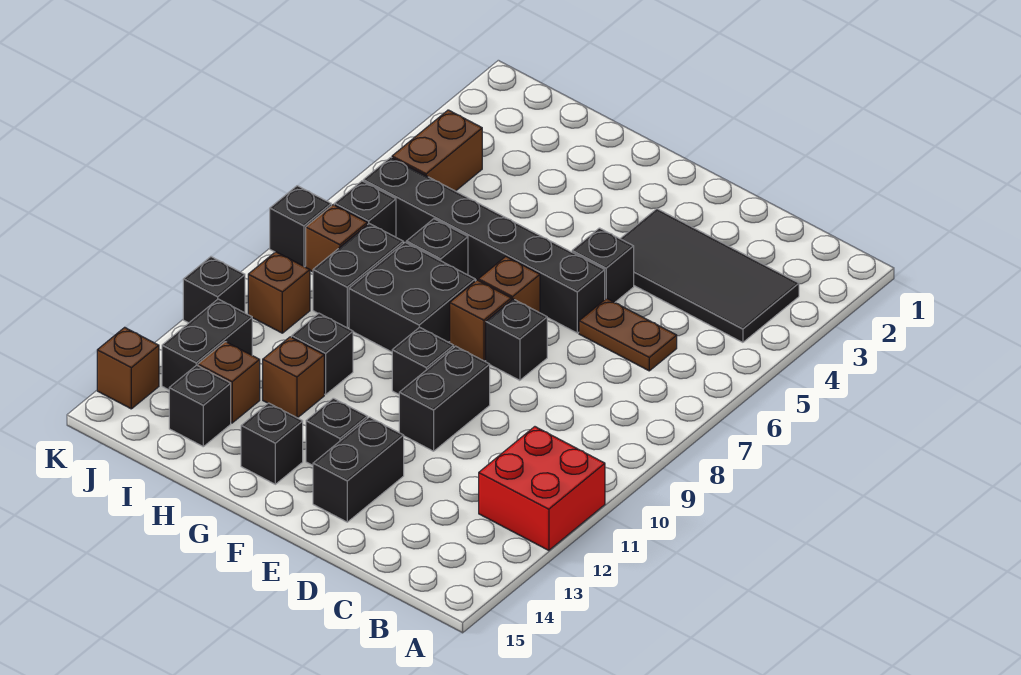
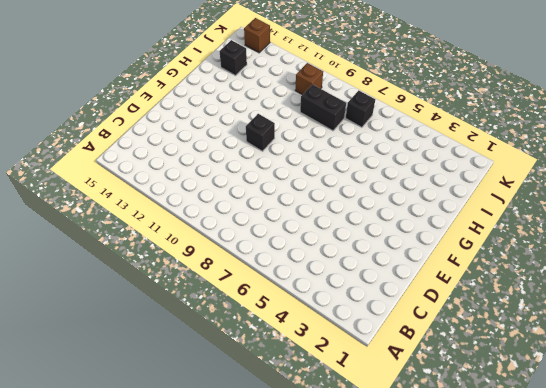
none -> red 2x2 brick [479,427,605,550]
none -> black 2x4 tile [620,209,799,342]
none -> brown 1x2 plate [579,298,677,371]

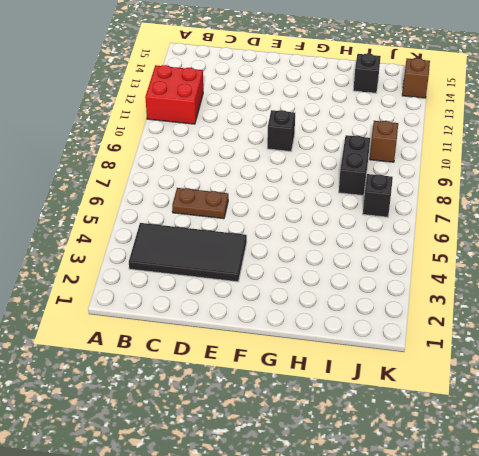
none -> black 1x1 brick [572,228,634,302]
none -> black 1x6 brick [363,157,605,333]
none -> black 1x1 brick [486,299,547,380]

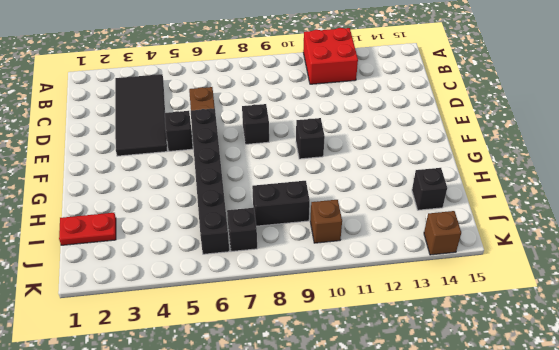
red 1x2 plate [59,213,116,245] -> none
none -> black 1x2 brick [399,346,490,451]
none -> black 1x2 brick [313,417,404,522]
none -> brown 1x1 brick [478,257,540,313]

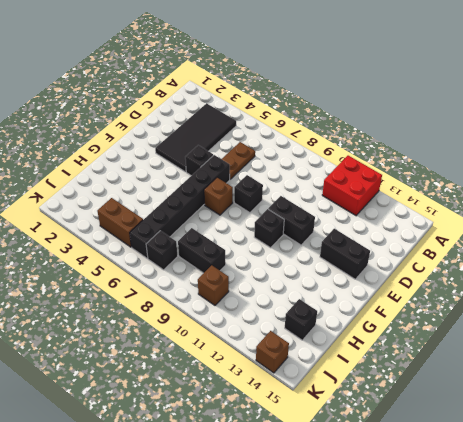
none -> brown 1x1 brick [450,280,511,361]
none -> black 1x1 brick [306,398,368,465]
none -> black 2x2 brick [349,242,475,352]

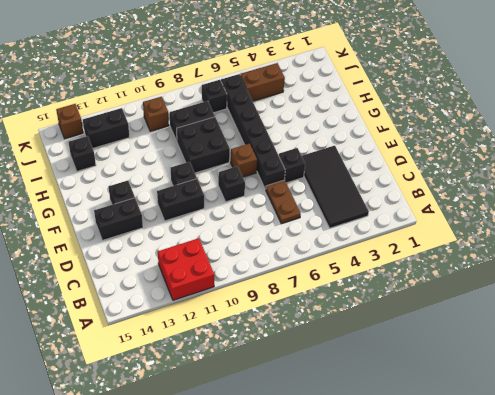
none -> brown 1x1 brick [450,280,511,361]
none -> black 1x1 brick [241,403,303,484]
none -> black 1x1 brick [406,219,468,275]

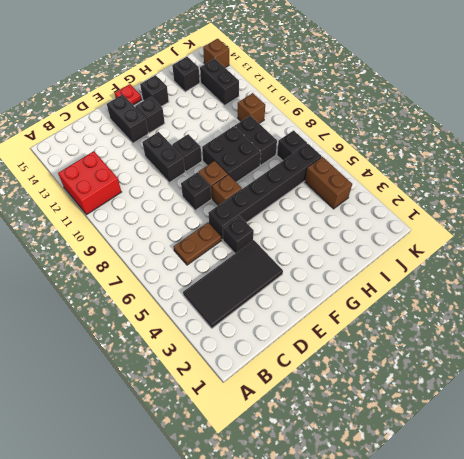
red 1x1 plate [115,84,142,105] -> none
none -> black 1x1 brick [406,219,468,275]
none -> black 1x1 brick [291,313,353,395]
none -> brown 1x1 brick [263,337,324,418]

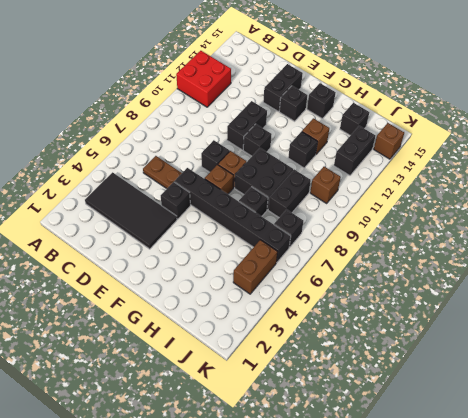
none -> brown 1x1 brick [198,342,260,423]
none -> brown 1x1 brick [306,205,367,272]
none -> black 1x1 brick [270,186,331,267]

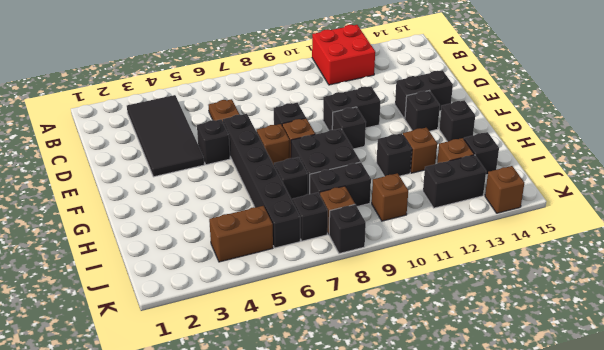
none -> black 1x1 brick [183,257,245,323]

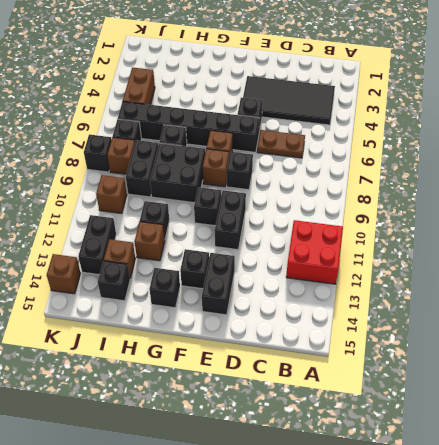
none -> black 1x1 brick [183,257,245,323]

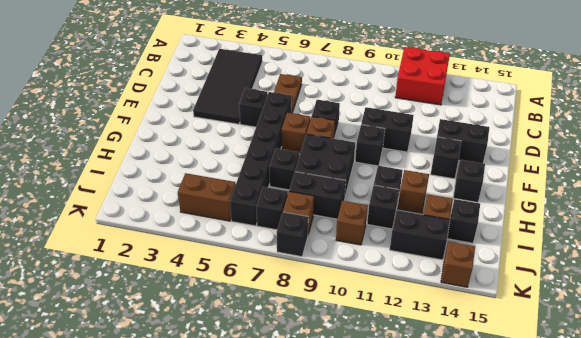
black 1x1 brick [367,185,399,229] -> black 1x1 brick moved to [183,257,245,323]

